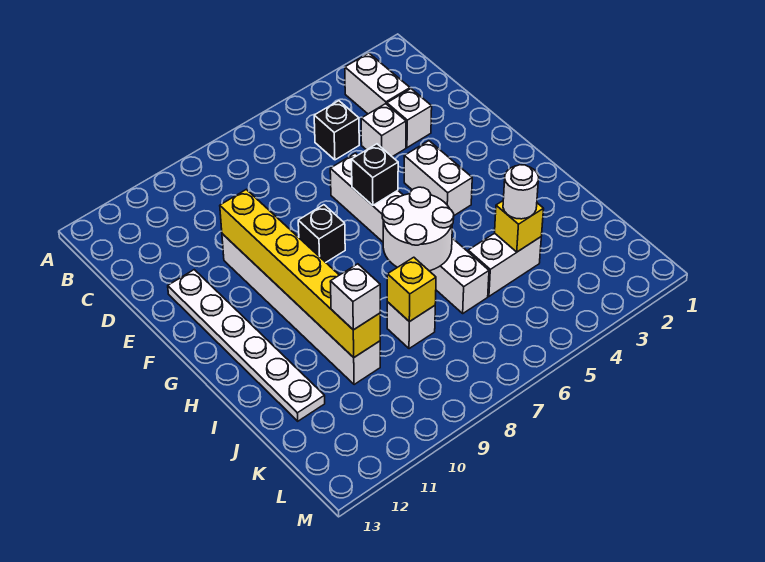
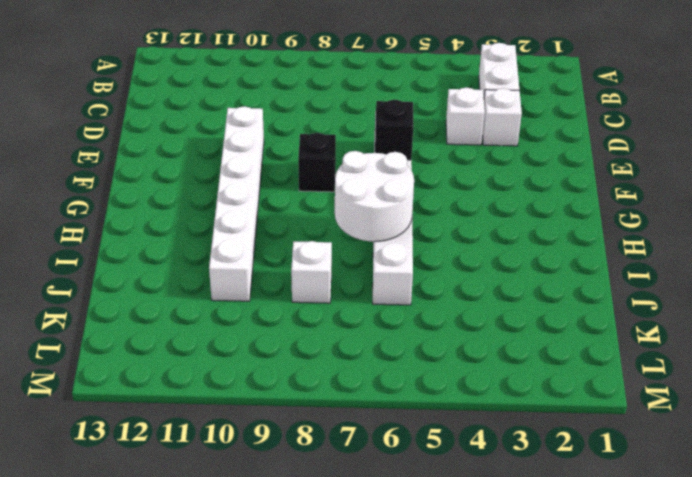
none -> black 1x1 brick [314,101,359,160]
none -> white 1x6 plate [168,270,325,421]
none -> white 1x2 brick [404,141,472,215]

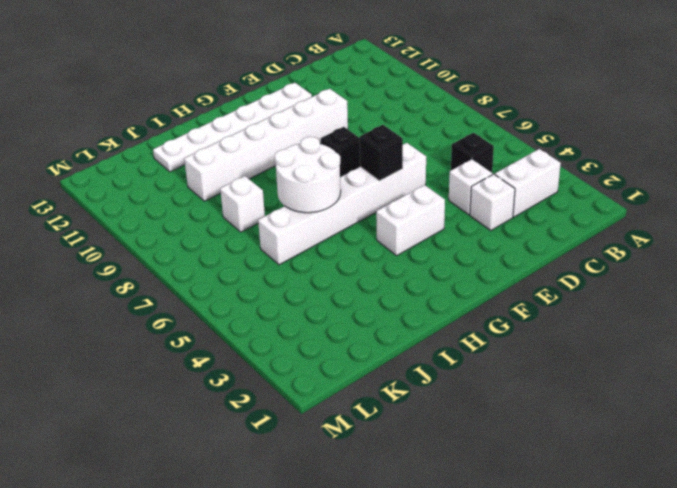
none -> white 1x2 brick [468,233,541,296]
none -> yellow 1x6 brick [220,189,380,357]
none -> yellow 1x1 brick [495,201,544,252]

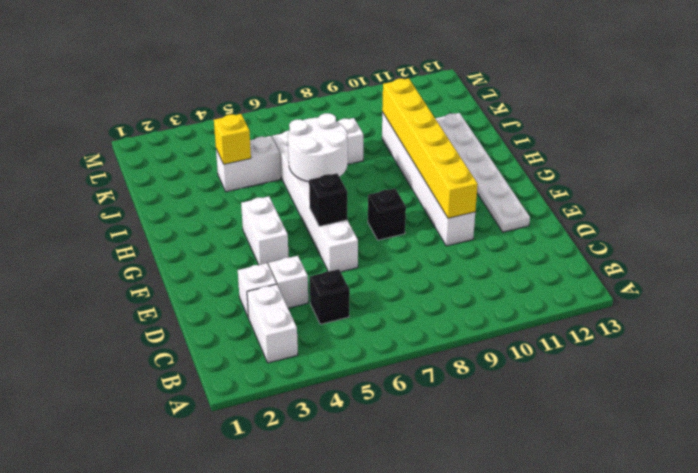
none -> yellow 1x1 brick [387,257,436,322]
none -> white 1x1 round brick [503,165,539,219]
none -> white 1x1 brick [330,264,380,330]

